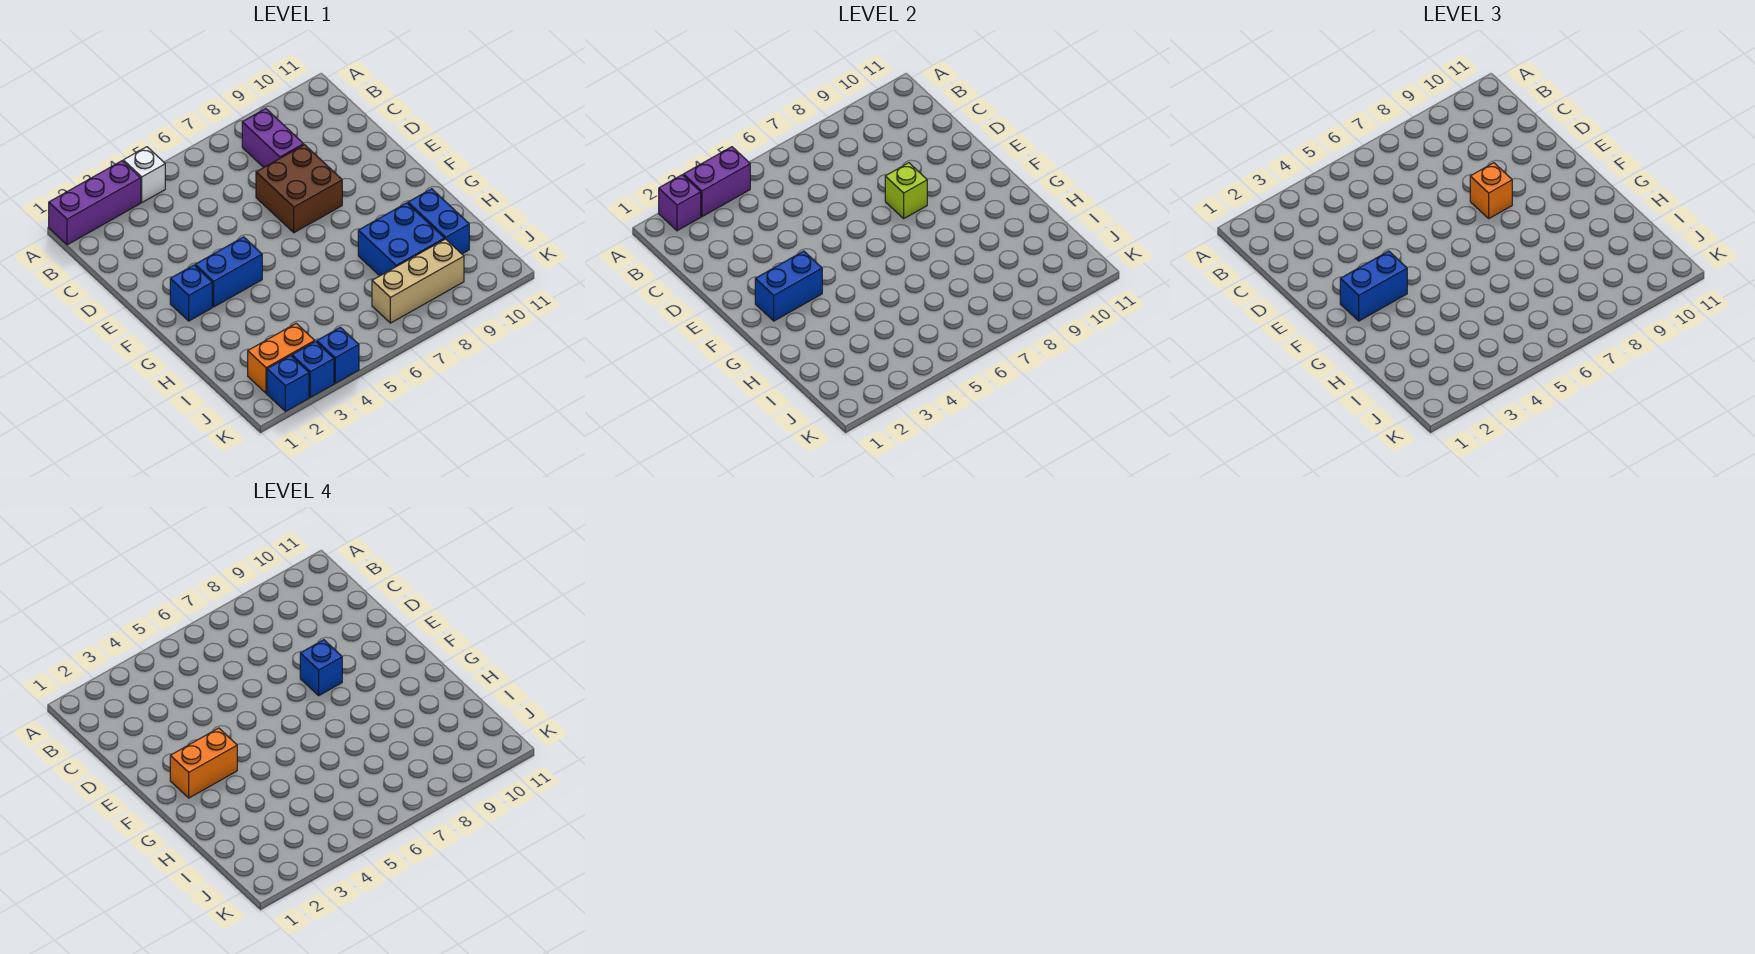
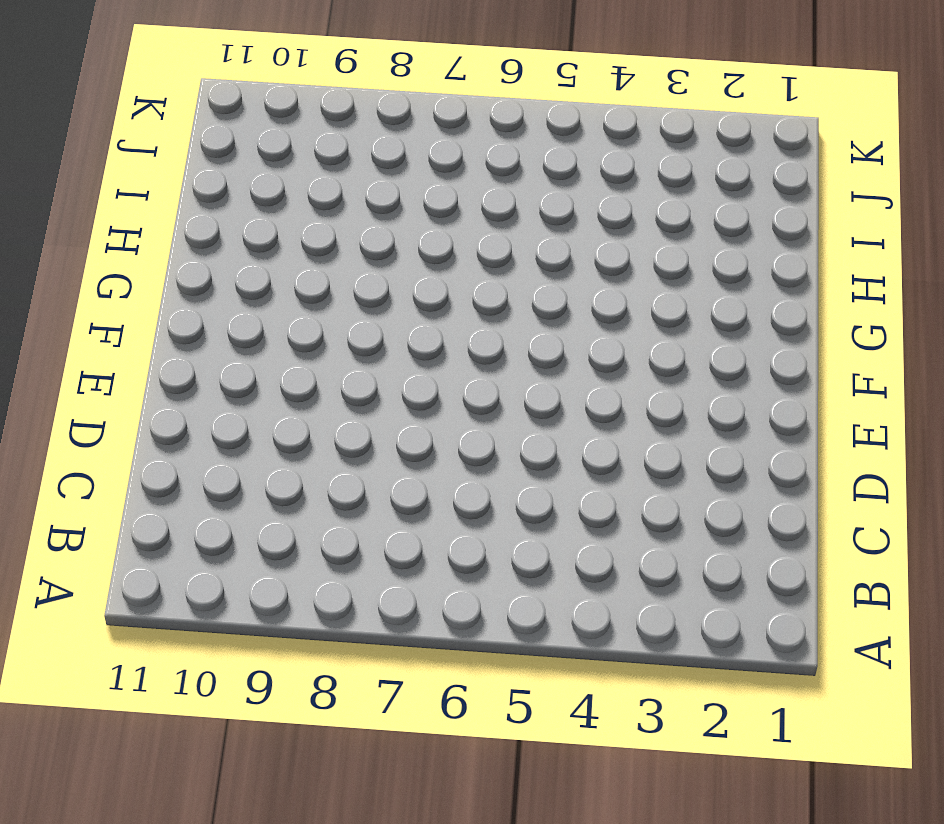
none -> purple 1x3 brick [49,161,141,245]
none -> white 1x1 brick [123,147,165,202]
none -> purple 1x2 brick [242,109,304,167]

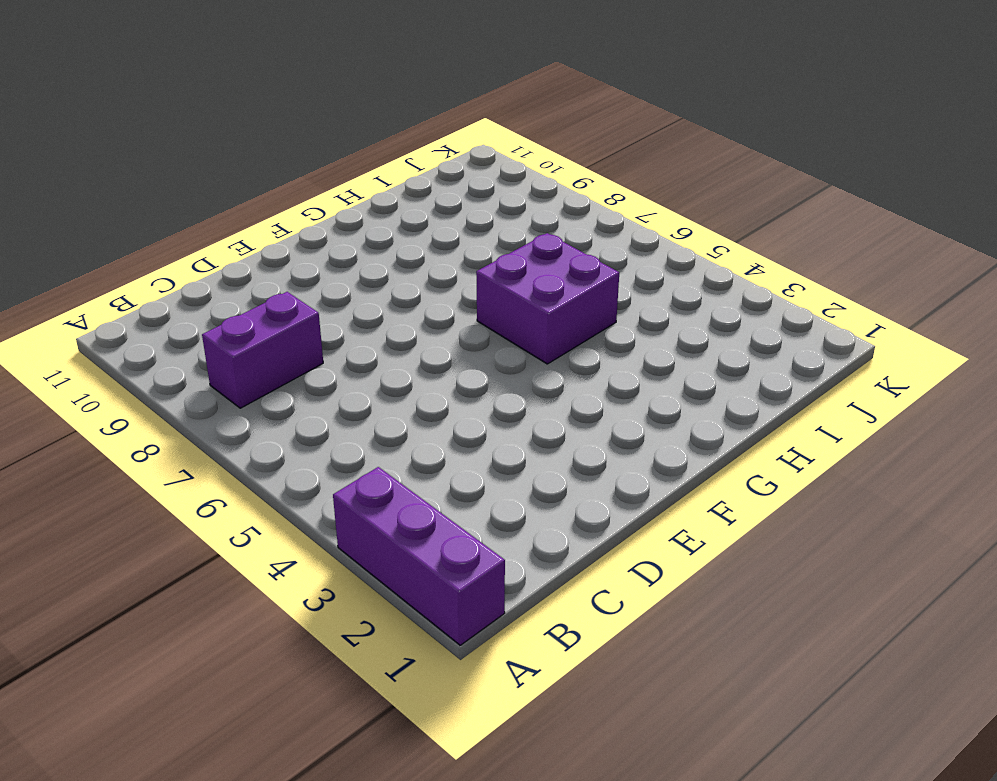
purple 2x2 brick [476,233,619,364] -> none
none -> white 1x1 brick [123,147,165,202]
none -> brown 2x2 brick [256,145,342,233]
none -> blue 1x1 brick [170,265,212,321]

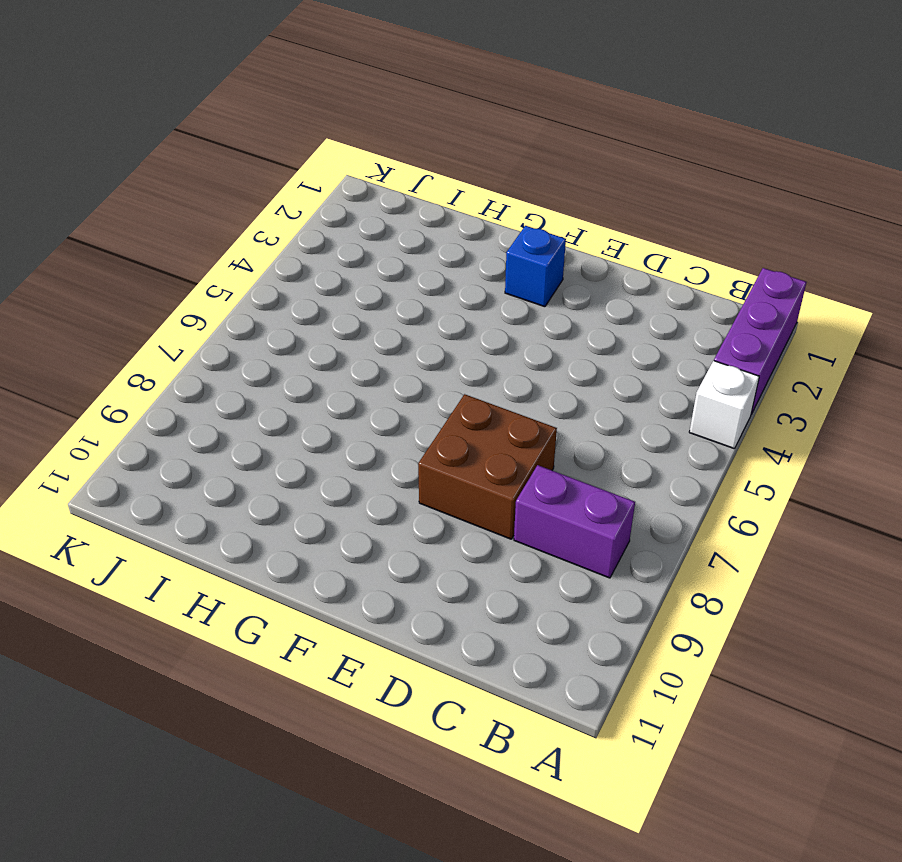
none -> blue 1x2 brick [195,237,262,307]
none -> blue 2x2 brick [358,203,445,276]
none -> blue 1x2 brick [408,189,469,254]

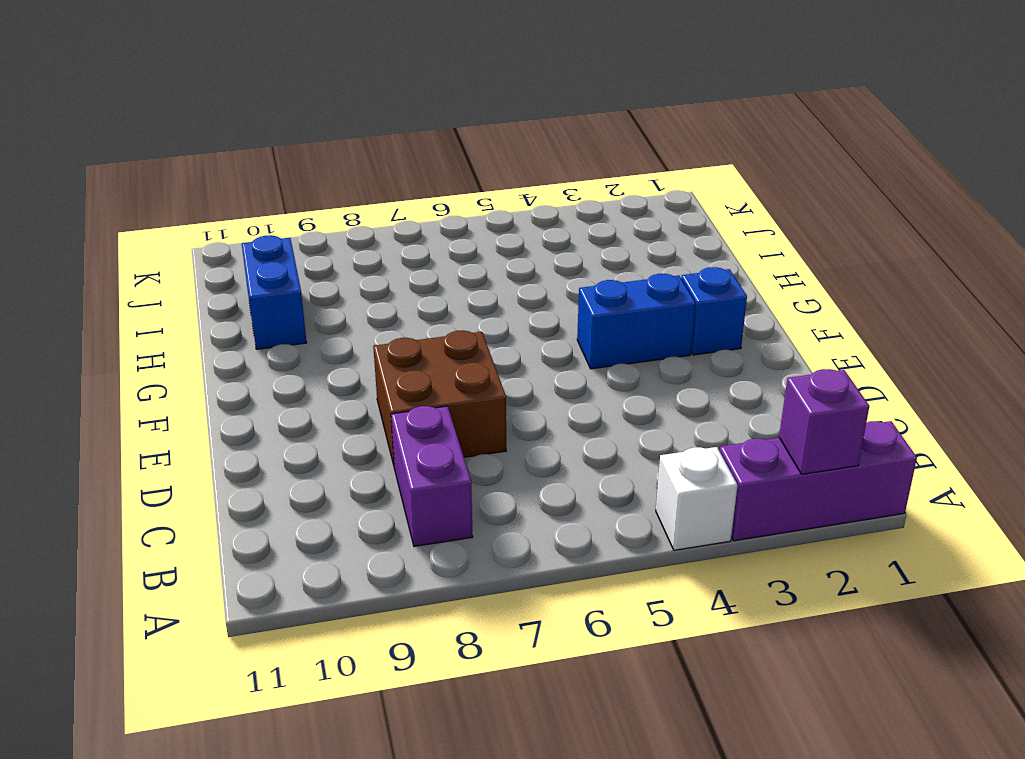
none -> blue 2x2 brick [358,203,445,276]
none -> orange 1x2 brick [248,323,315,393]
none -> tan 1x3 brick [372,239,464,323]

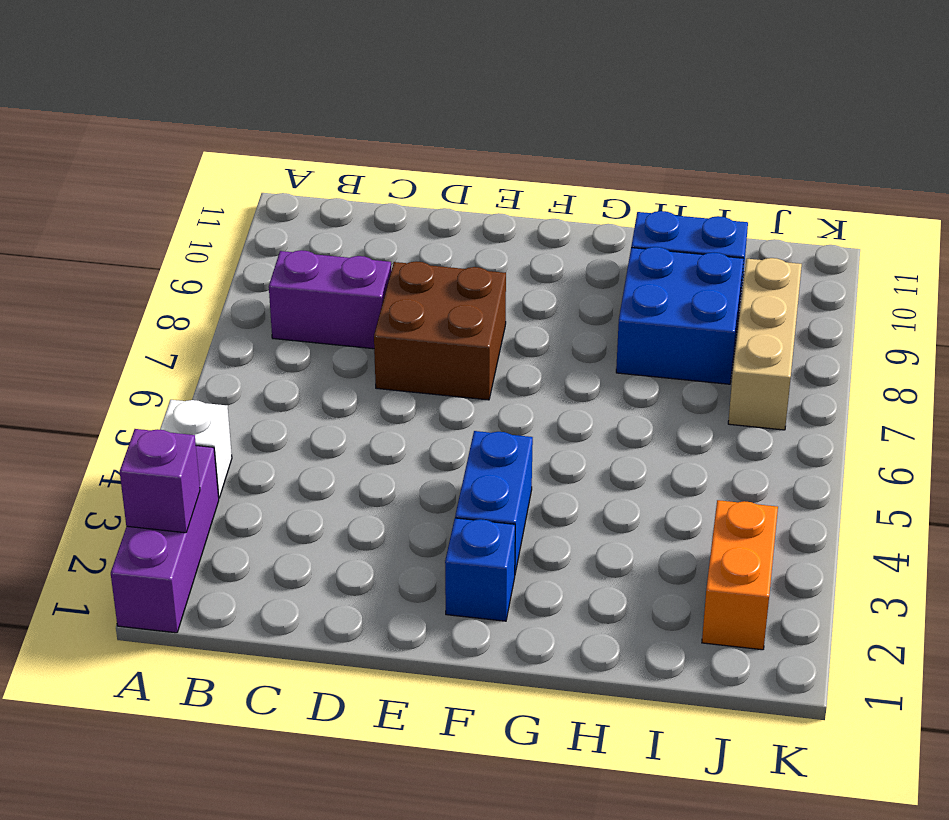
none -> blue 1x1 brick [267,355,309,411]
none -> blue 1x1 brick [292,342,334,397]
none -> blue 1x1 brick [317,327,359,383]

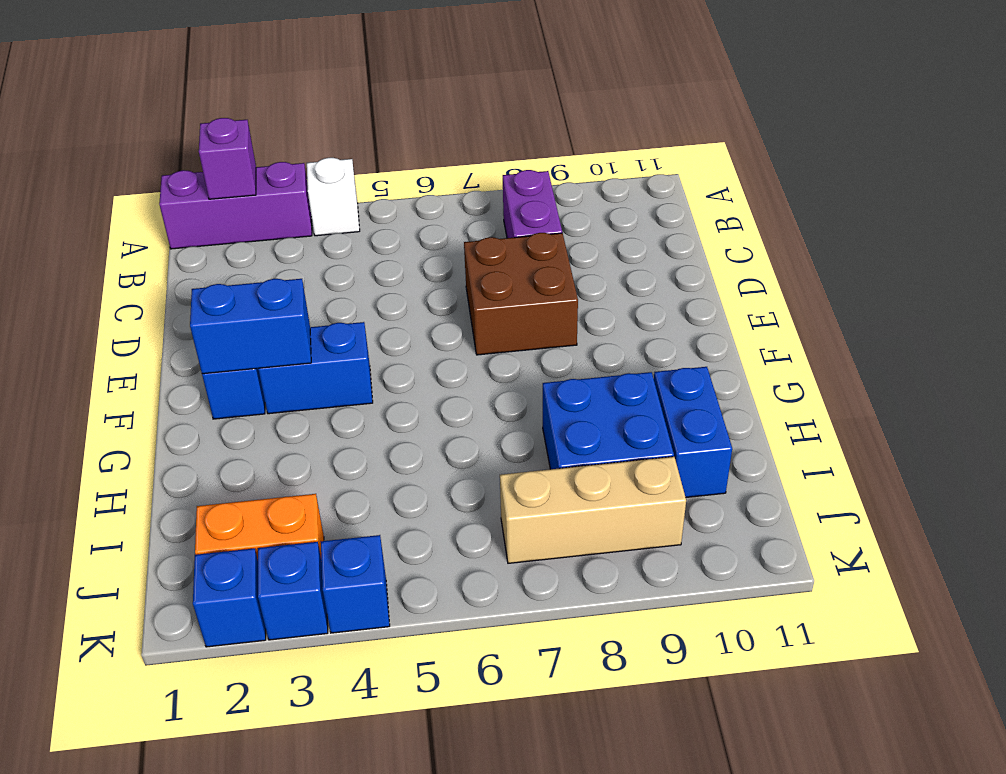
none -> purple 1x2 brick [683,147,750,217]
none -> lime 1x1 brick [885,163,927,218]
none -> orange 1x1 brick [1470,163,1512,218]

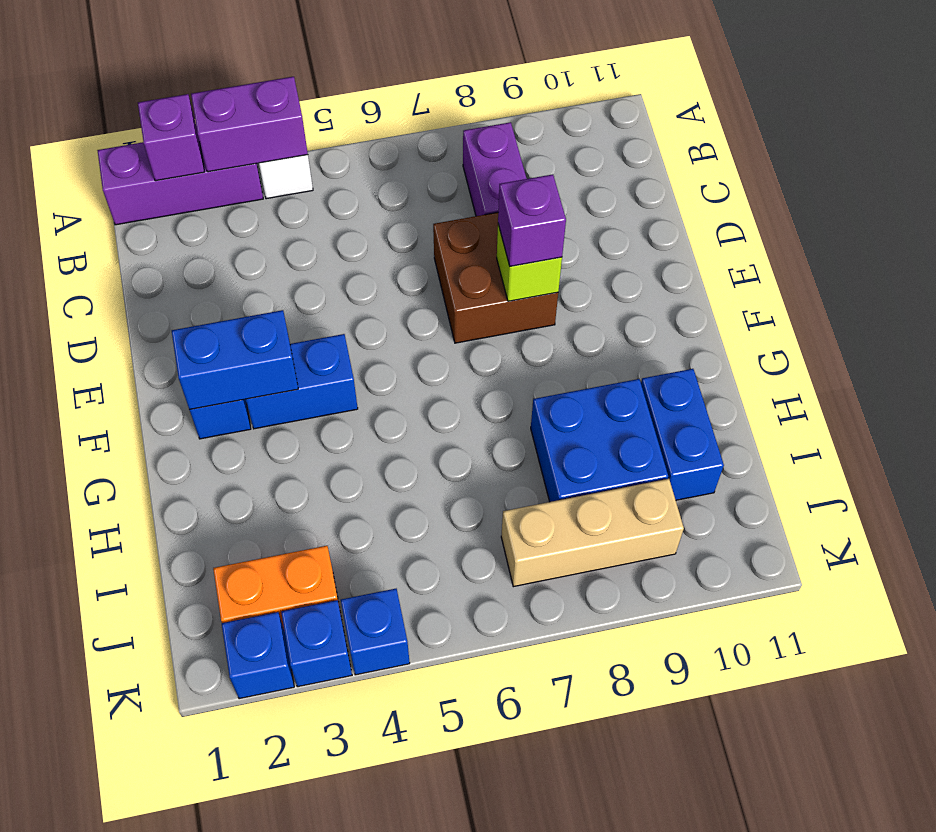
purple 1x1 brick [498,174,566,266] -> orange 1x1 brick [1470,163,1512,218]
none -> blue 1x2 brick [1340,251,1407,321]
none -> blue 1x1 brick [300,640,342,695]
none -> orange 1x2 brick [170,728,237,798]

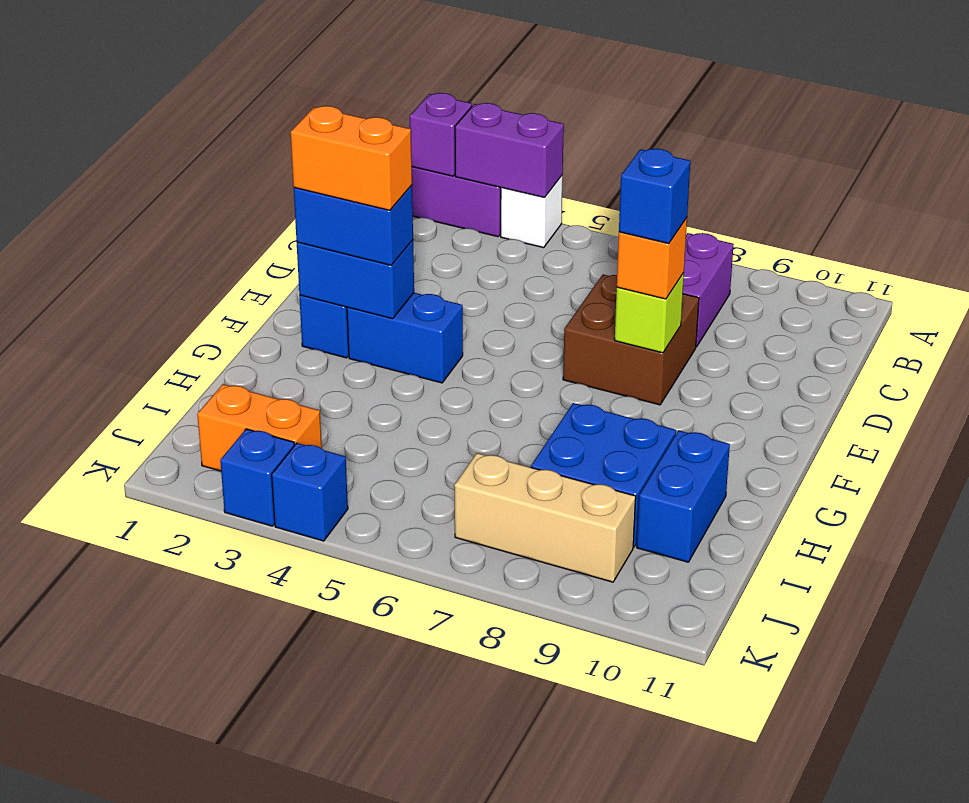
none -> blue 1x1 brick [267,355,309,411]

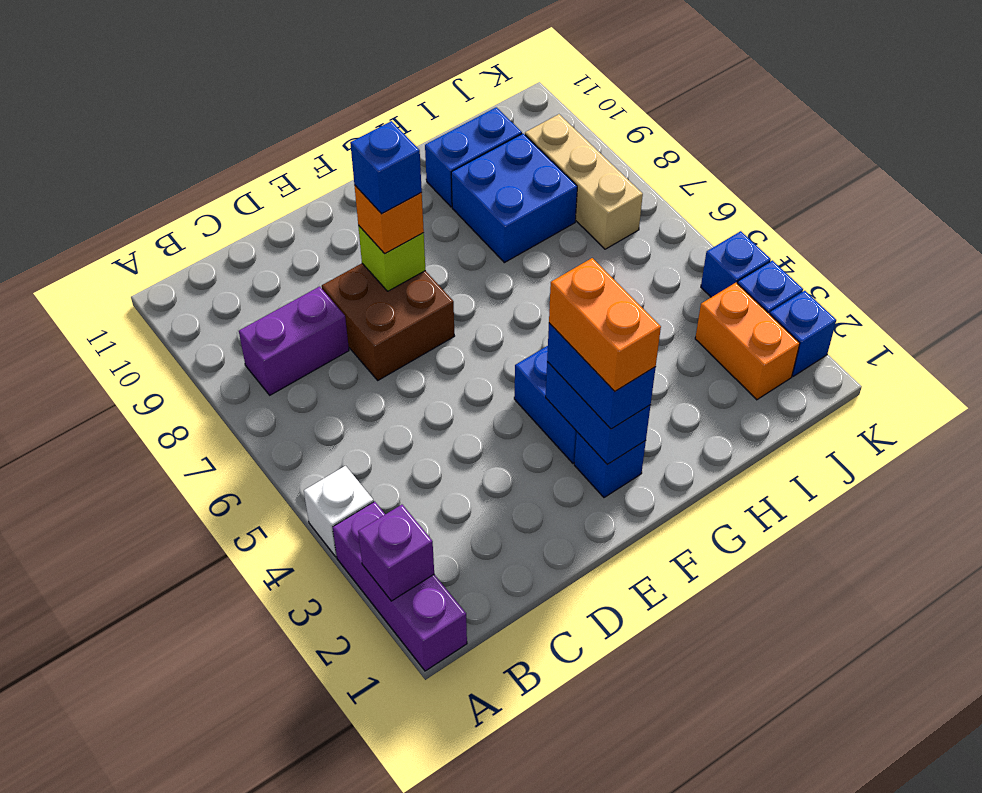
none -> purple 1x2 brick [683,147,750,217]

